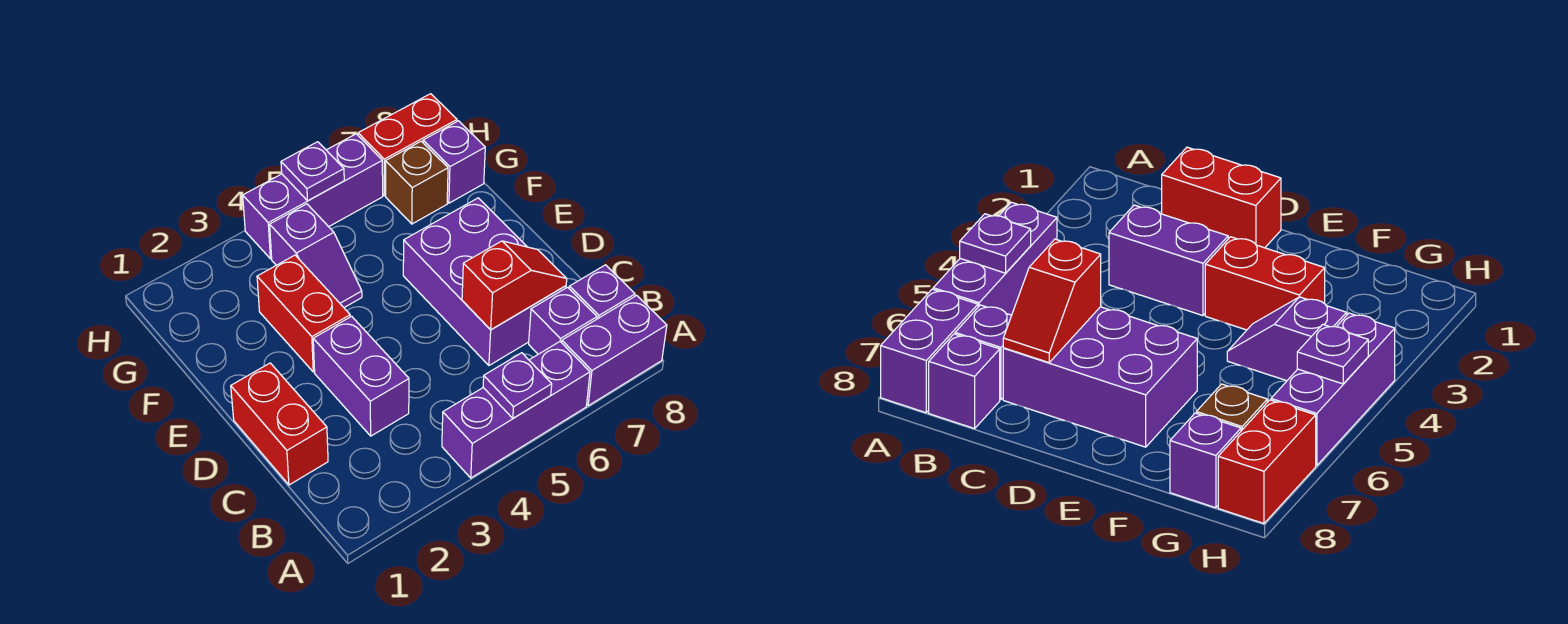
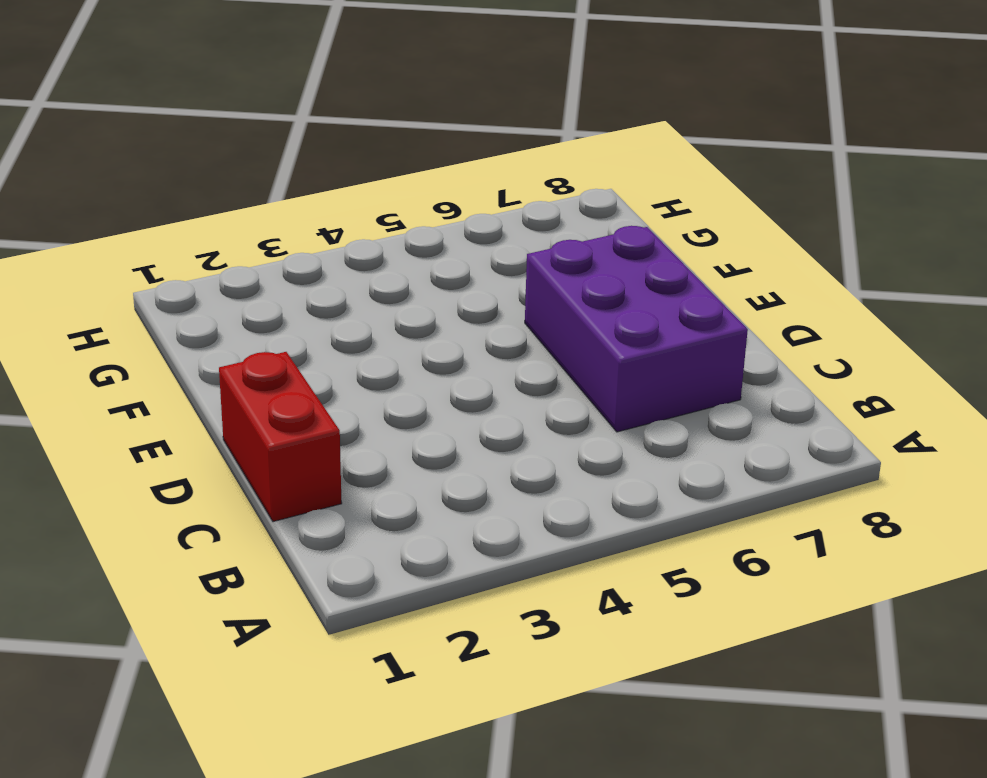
none -> purple 1x3 brick [442,342,590,478]
none -> purple 1x2 brick [562,295,667,406]
none -> purple 1x1 brick [529,287,597,354]

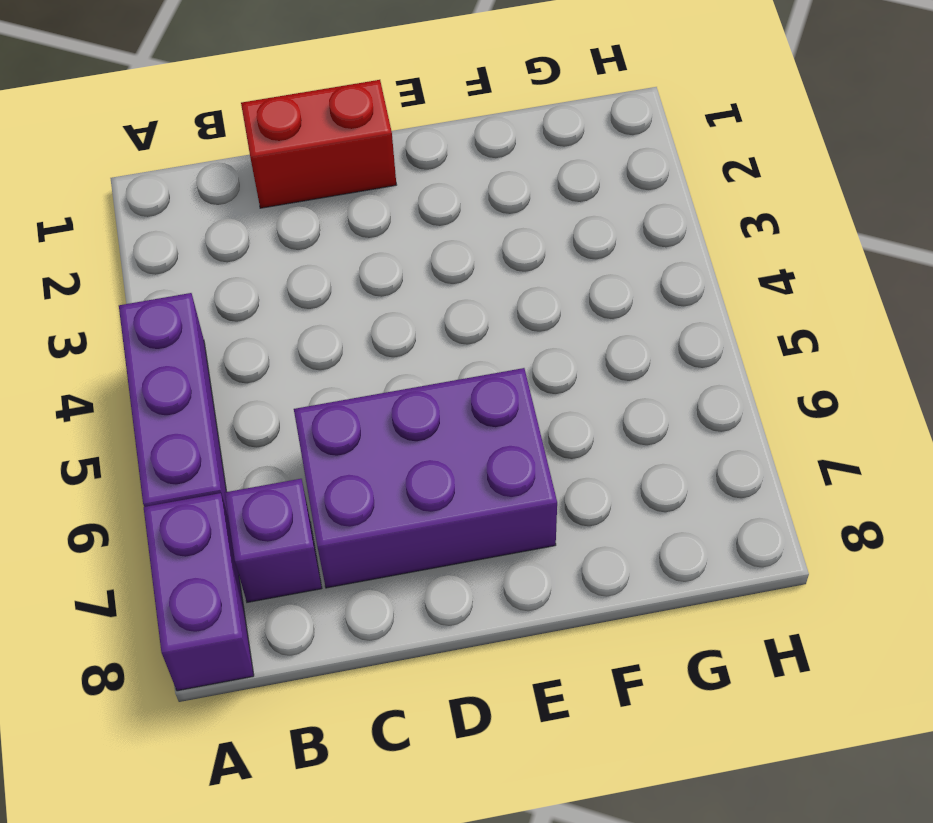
none -> purple 1x1 brick [569,265,635,319]
none -> purple 1x2 brick [313,316,409,436]
none -> red 1x2 brick [257,255,350,372]

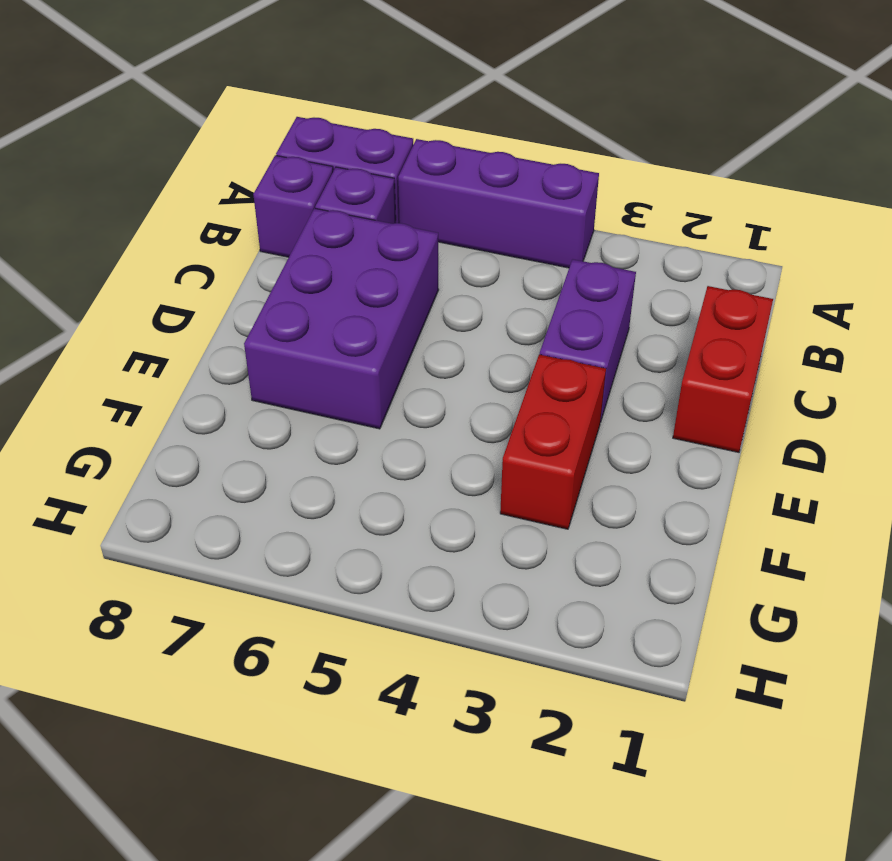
none -> purple 1x2 slope [270,204,362,307]
none -> brown 1x1 brick [386,141,448,224]
none -> purple 1x1 brick [423,121,485,203]

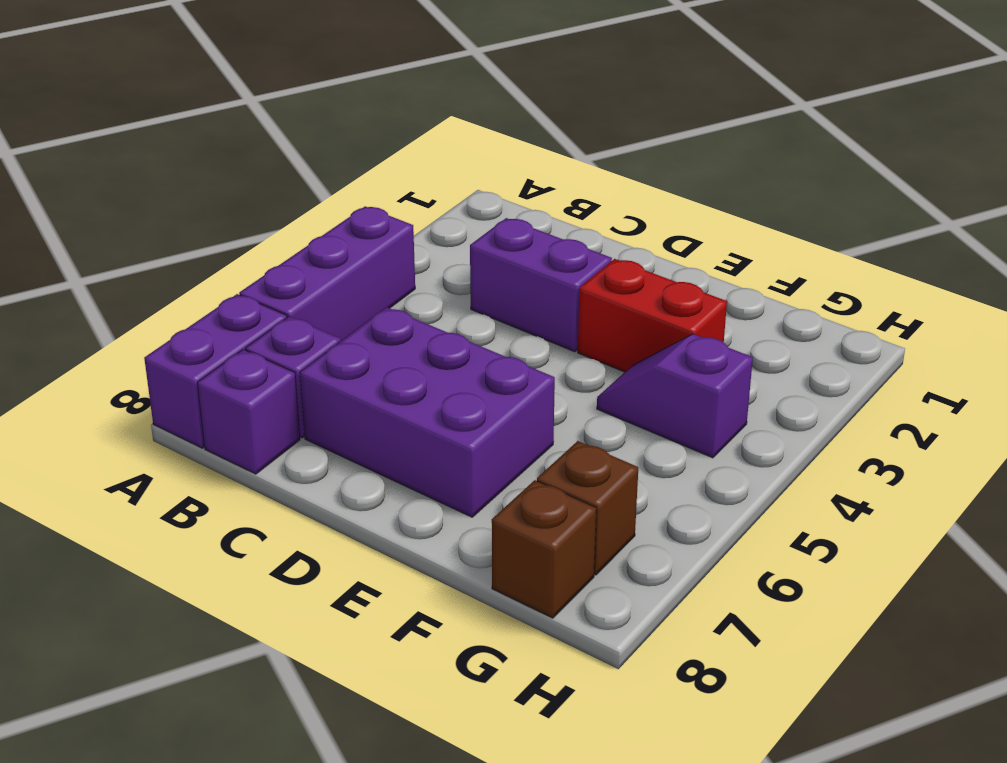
brown 1x1 brick [492,480,596,618] -> purple 1x1 brick [423,121,485,203]
none -> red 1x2 brick [231,363,328,485]
none -> purple 1x3 brick [243,134,383,259]
none -> red 1x2 brick [358,94,457,196]

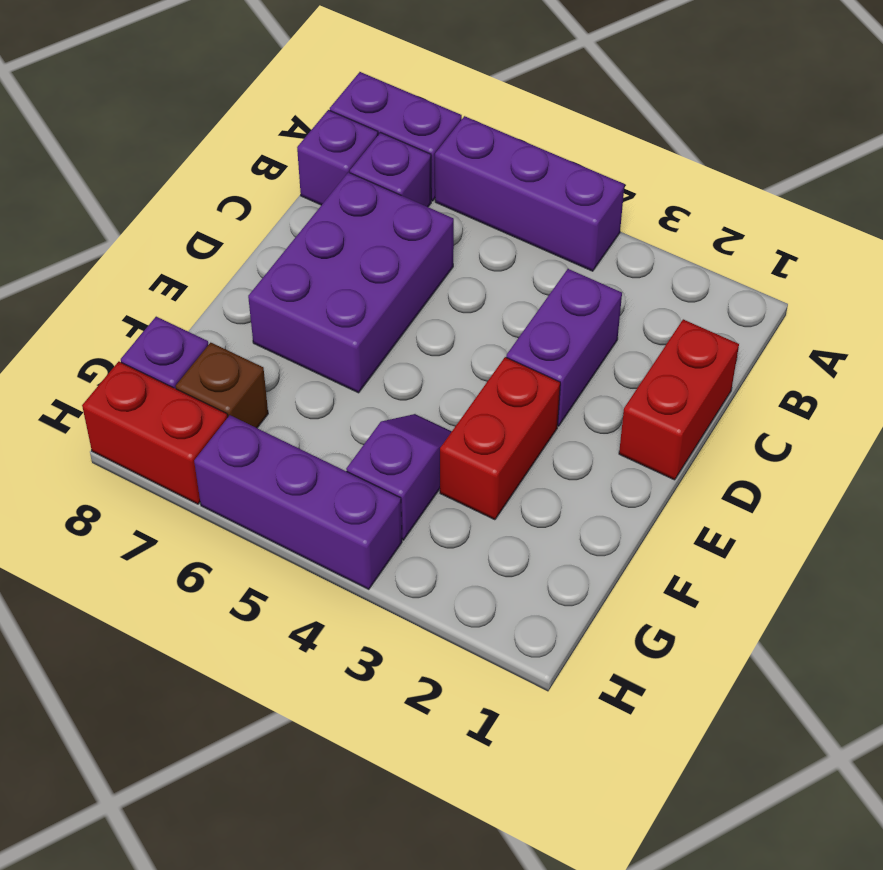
none -> purple 1x1 plate [483,353,552,418]
none -> red 1x2 slope [462,241,567,330]
none -> purple 1x1 plate [281,142,344,201]

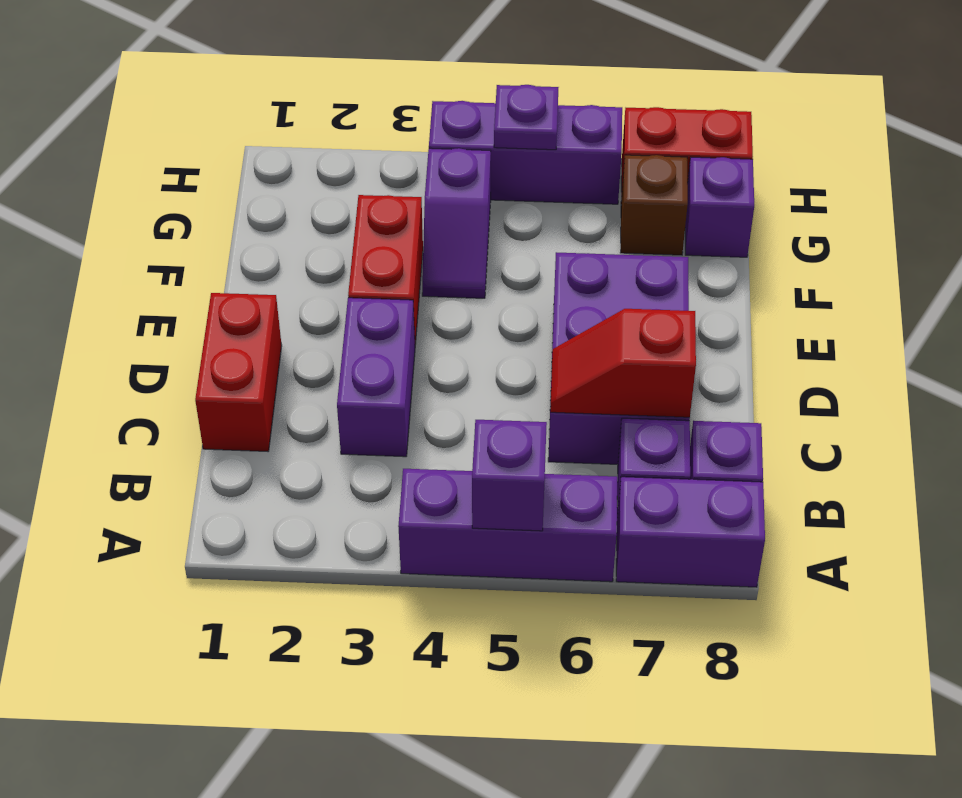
purple 1x1 brick [472,420,547,531] -> purple 1x1 plate [483,353,552,418]
red 1x2 slope [550,309,696,417] -> red 1x2 slope turned to [462,241,567,330]

